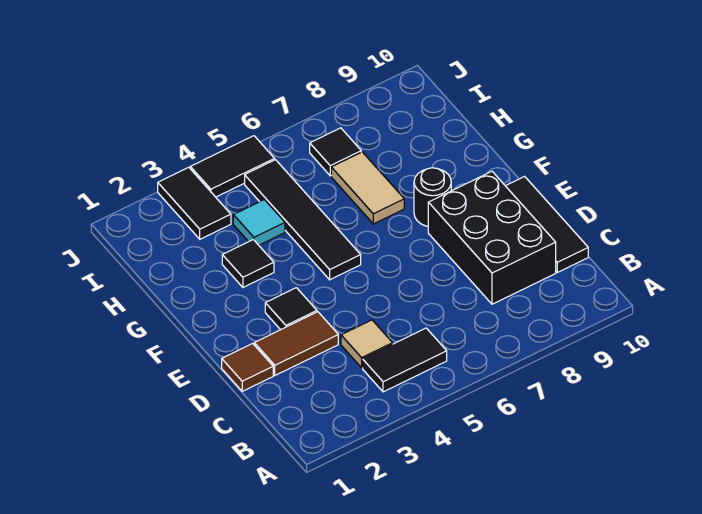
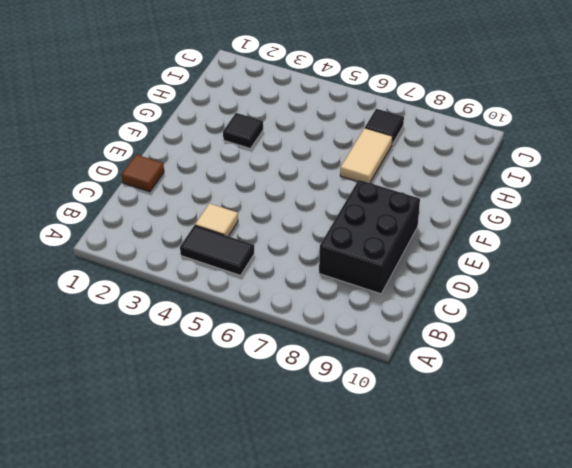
none -> black 1x3 tile [506,176,588,272]
none -> brown 1x2 tile [254,312,338,375]
none -> black 1x1 tile [265,288,317,330]

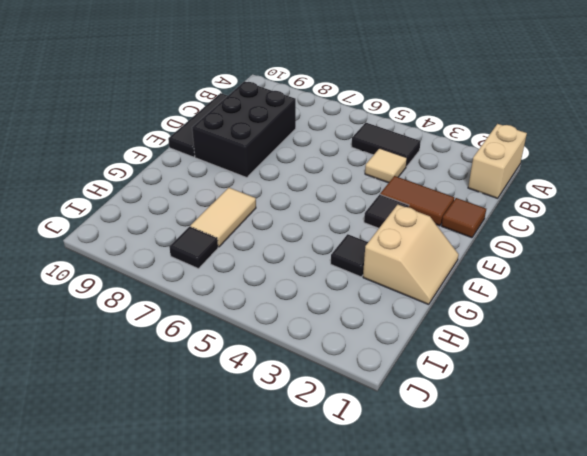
tan 1x2 brick [468,124,527,198] -> none
tan 2x2 slope [363,205,459,304] -> none
none -> black 1x4 tile [245,160,361,280]
none -> black 1x1 round brick [414,168,451,226]
none -> cyan 1x1 tile [233,200,285,245]

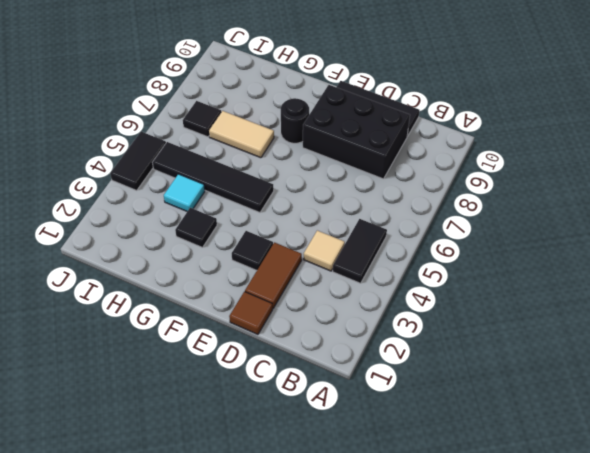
none -> black 1x2 tile [158,167,231,239]

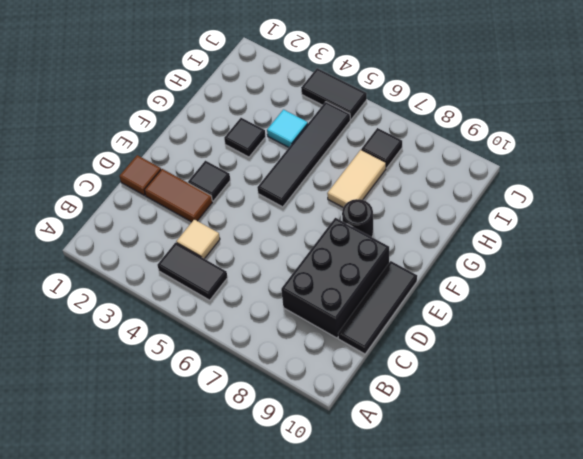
none -> black 1x2 tile [158,167,231,239]

